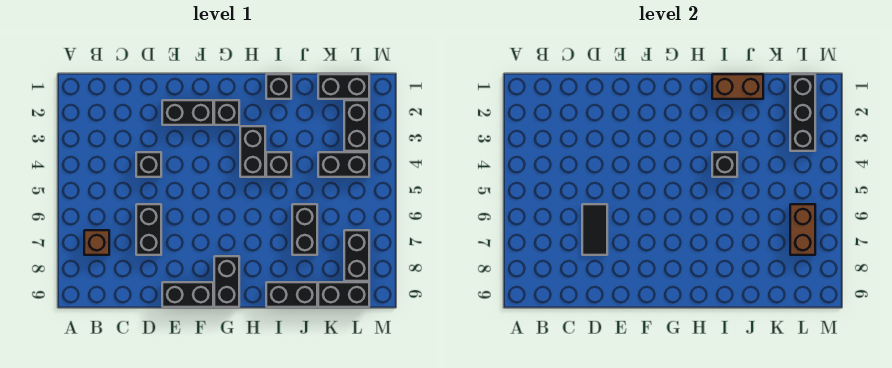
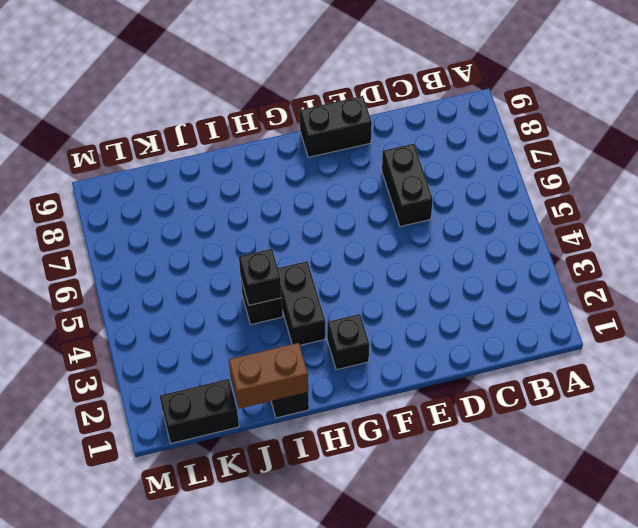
none -> brown 1x1 brick [84,230,109,255]
none -> black 1x1 brick [136,152,161,177]
none -> black 1x2 brick [162,100,213,125]

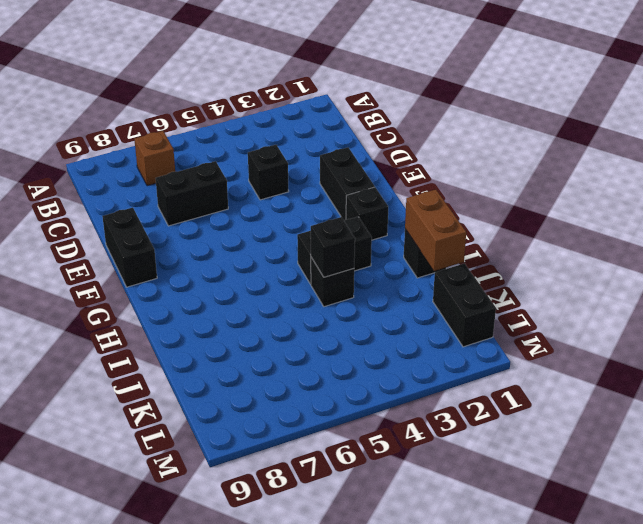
none -> black 1x2 brick [214,256,239,307]
none -> black 1x2 brick [266,282,317,307]
none -> black 1x2 brick [292,204,317,255]

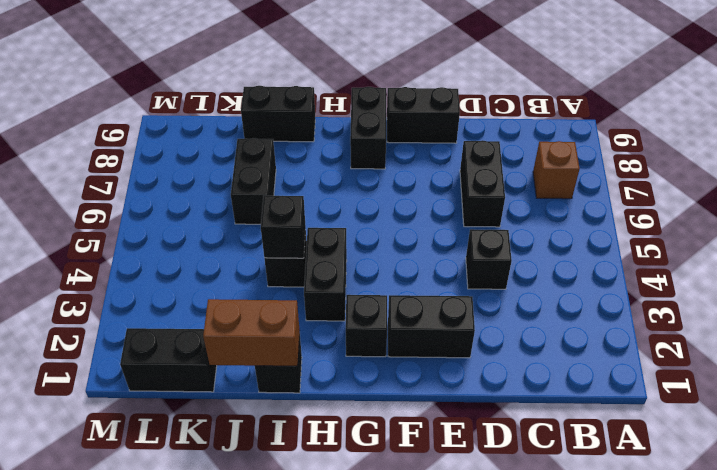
none -> black 1x2 brick [318,152,369,177]
none -> black 1x2 brick [318,282,369,307]
none -> black 1x2 brick [344,100,369,151]

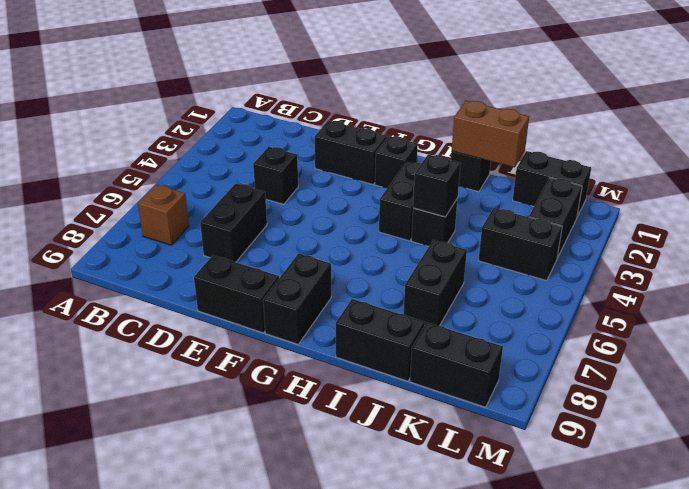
none -> black 1x2 brick [344,230,369,281]
none -> black 1x2 tile [582,204,607,255]
none -> black 1x3 brick [790,74,815,151]

